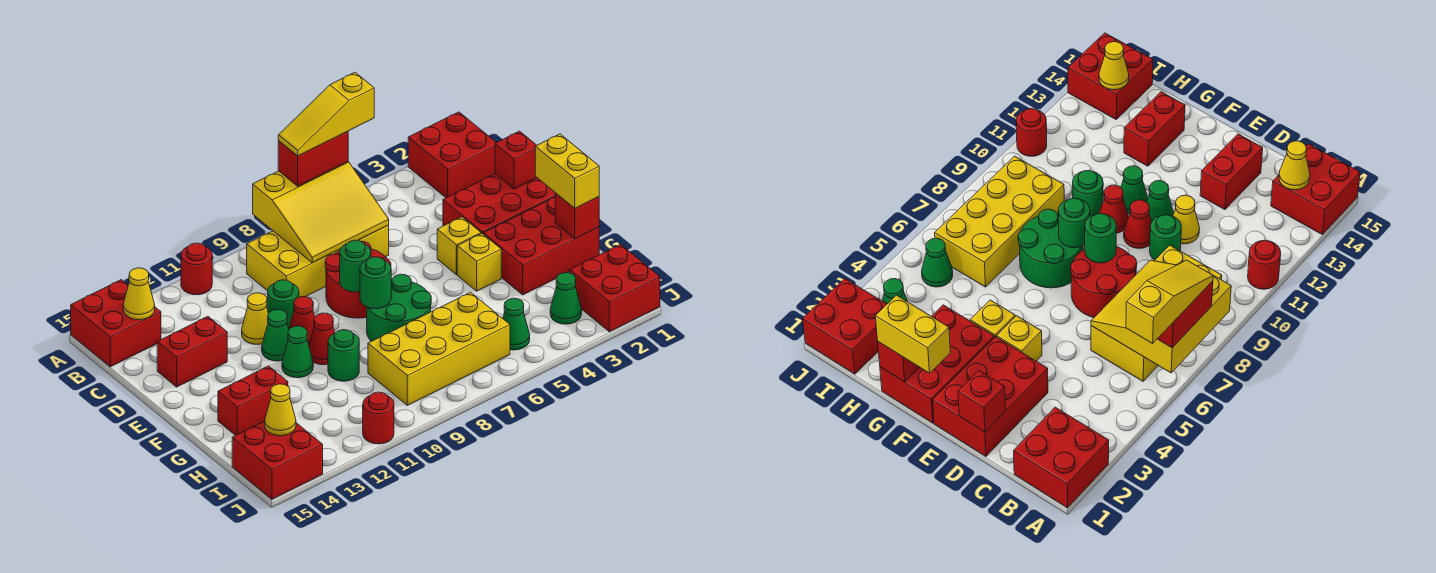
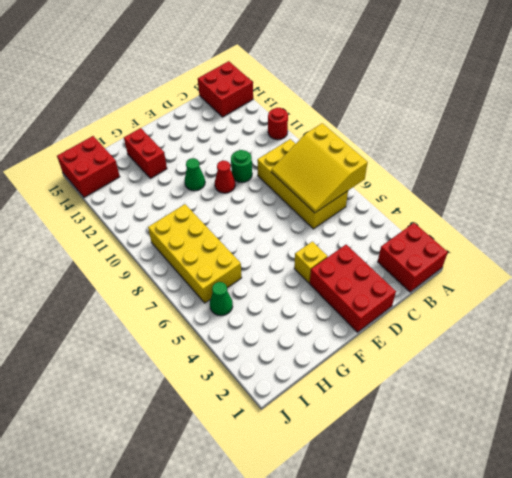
none -> red 2x2 round brick [325,241,391,318]
none -> yellow 1x1 cone [242,293,268,345]
none -> red 1x2 brick [157,316,227,387]
none -> green 1x1 cone [262,309,289,361]

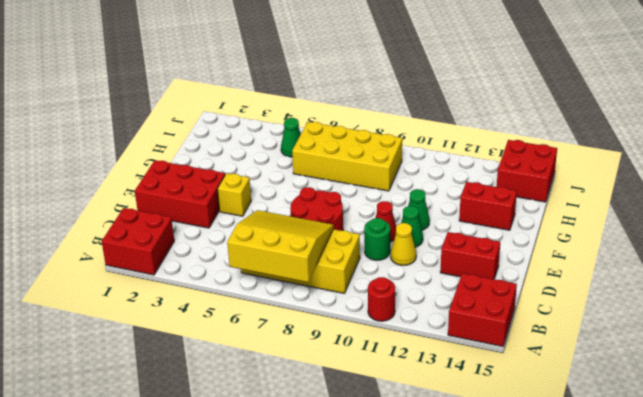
none -> red 2x3 brick [483,197,599,295]
none -> yellow 1x1 brick [457,234,501,291]
none -> green 2x2 round brick [367,274,431,341]
none -> red 1x1 cone [309,313,335,365]

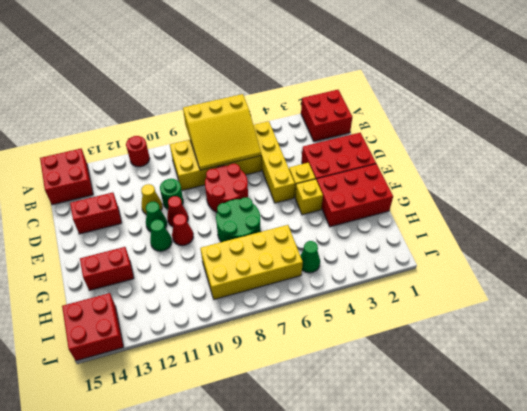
yellow 1x4 brick [253,121,295,203] -> none
none -> green 1x1 round brick [328,330,359,381]
none -> red 2x2 brick [570,245,660,332]
none -> green 1x1 cone [550,273,582,324]
none -> red 1x1 round brick [363,392,394,444]

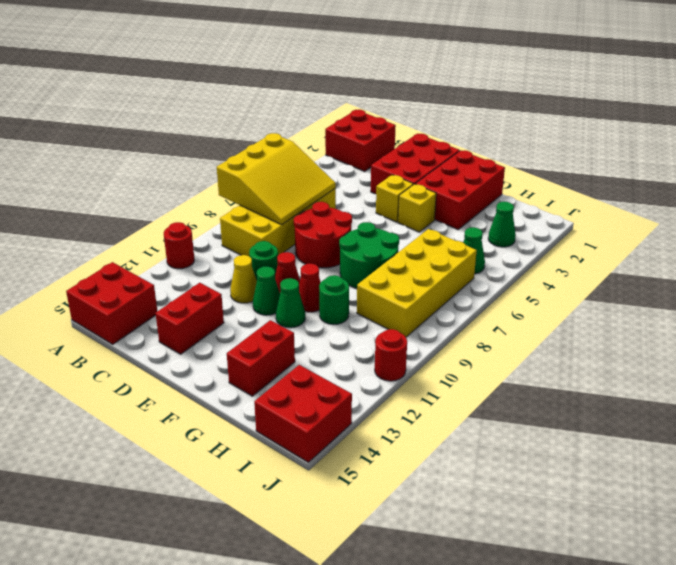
none -> red 2x2 brick [570,245,660,332]
none -> yellow 1x1 cone [123,268,155,320]
none -> red 1x1 brick [495,131,537,189]
none -> green 1x1 round brick [340,240,371,292]

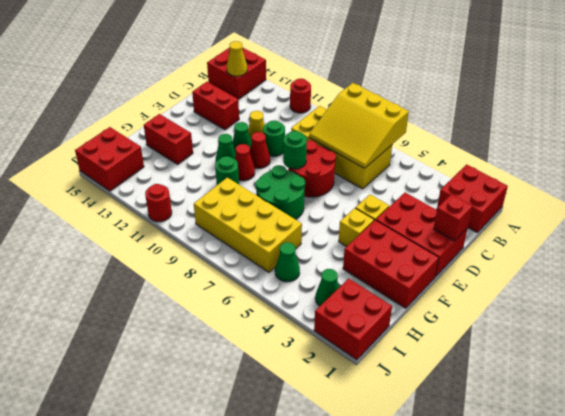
none -> green 1x1 round brick [360,257,391,309]
none -> red 1x1 brick [555,193,599,239]
none -> yellow 1x1 cone [265,384,296,436]
none -> red 1x2 brick [278,132,348,186]

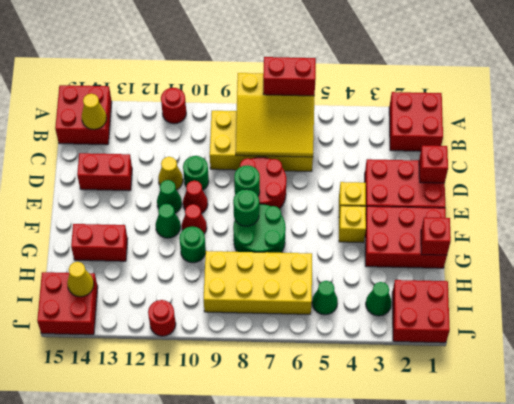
none -> yellow 1x2 brick [535,134,599,208]
none -> yellow 1x3 slope [278,73,374,156]

